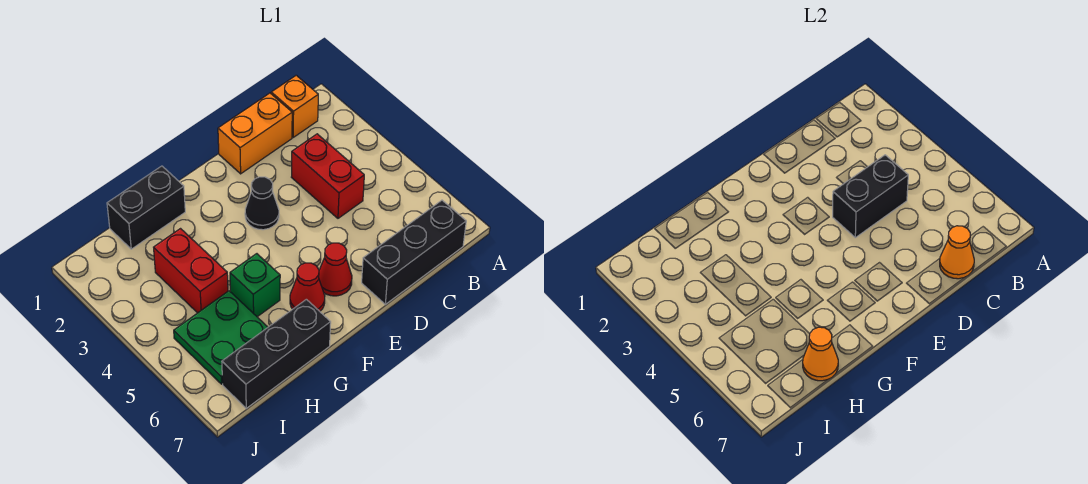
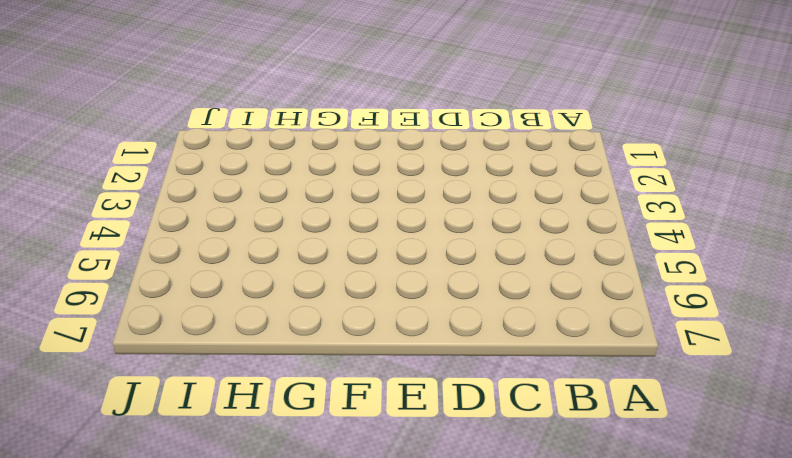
none -> orange 1x1 brick [271,75,318,137]
none -> black 1x3 brick [362,200,466,304]
none -> orange 1x2 brick [218,93,292,174]

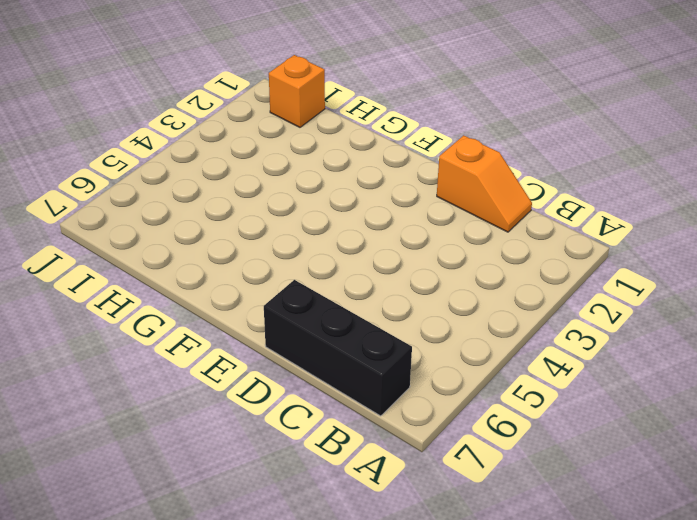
orange 1x2 slope [437,135,532,232] -> orange 1x2 brick [218,93,292,174]
orange 1x1 brick [269,55,325,127] -> orange 1x1 brick moved to [271,75,318,137]
none -> red 1x2 brick [292,134,364,218]
none -> black 1x1 cone [245,177,279,230]
none -> red 1x1 cone [319,243,352,296]

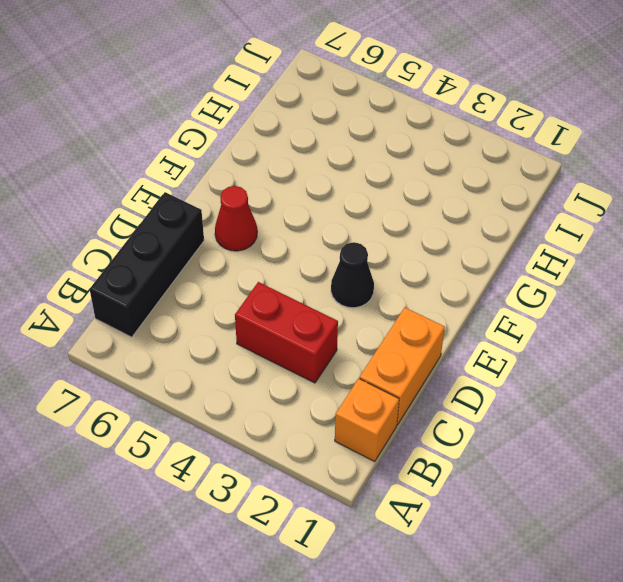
none -> red 1x1 cone [290,263,325,311]
none -> black 1x2 brick [107,166,185,249]
none -> green 1x1 brick [230,254,280,317]

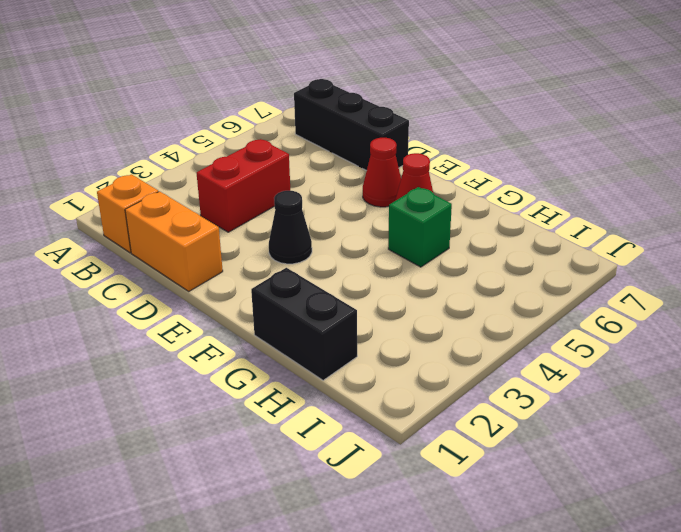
none -> black 1x3 brick [222,299,331,408]
none -> red 1x2 brick [154,229,228,313]
none -> green 2x2 plate [174,291,268,384]

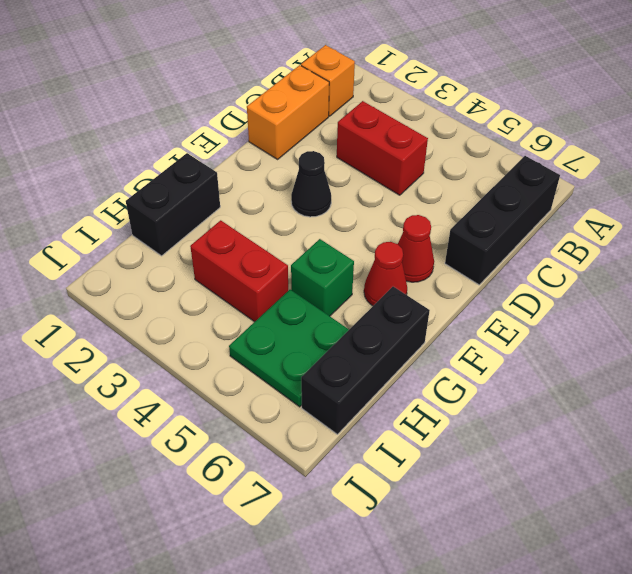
none -> black 1x2 brick [833,155,908,238]
none -> orange 1x1 cone [940,226,974,279]
none -> orange 1x1 cone [803,327,838,381]

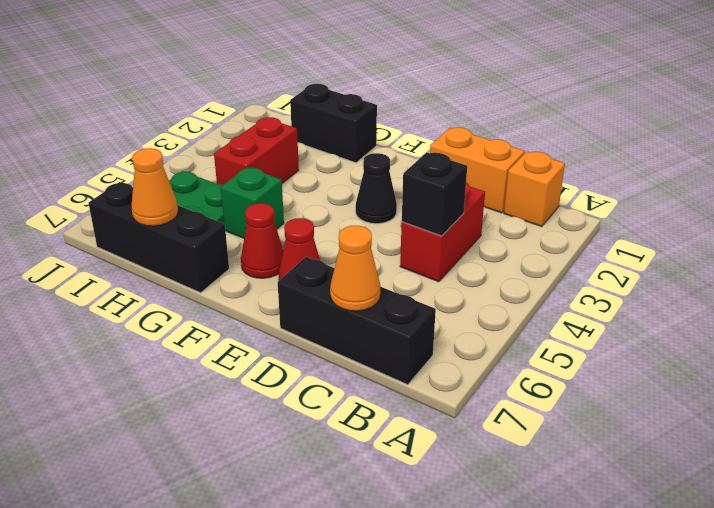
black 1x1 brick [402,152,467,236] -> black 1x2 brick [833,155,908,238]

